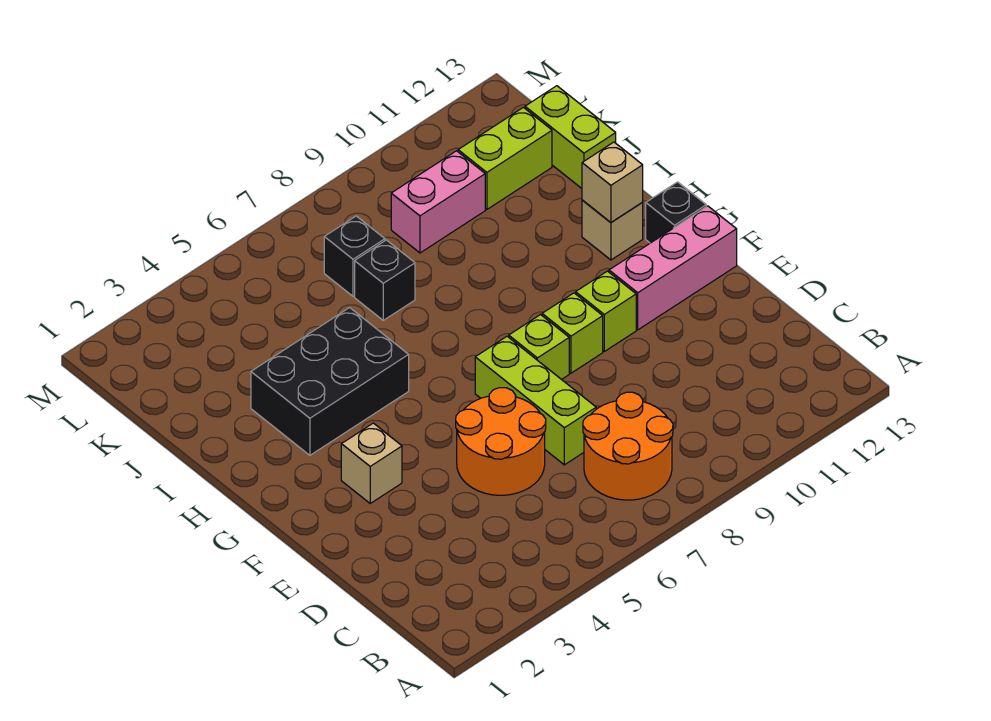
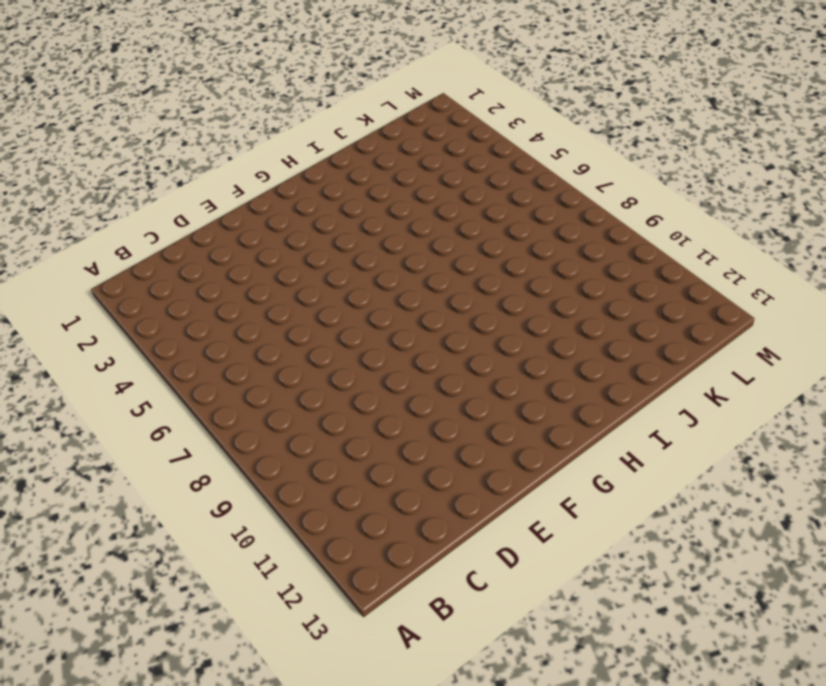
none -> orange 2x2 round brick [583,392,673,500]
none -> orange 2x2 round brick [456,388,546,495]
none -> lime 1x3 brick [475,336,596,465]

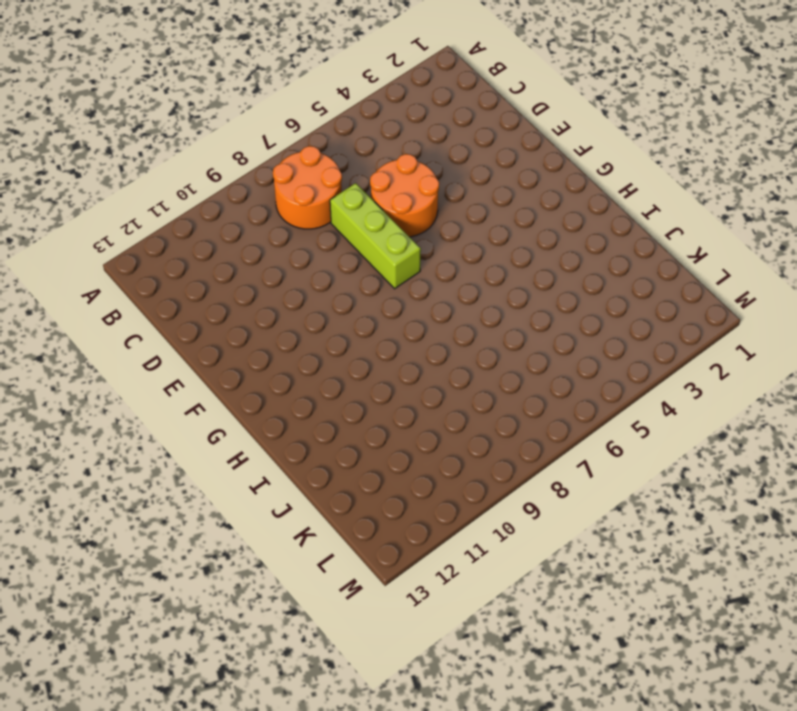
none -> tan 1x1 brick [341,423,402,503]
none -> lime 1x1 brick [509,315,569,380]
none -> lime 1x1 brick [542,293,603,373]

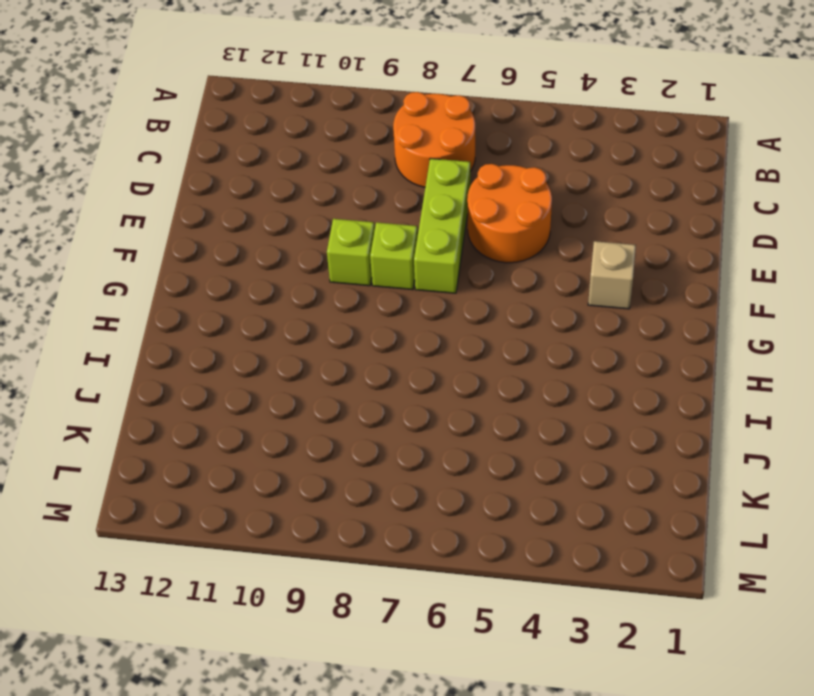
none -> lime 1x1 brick [576,271,636,351]
none -> pink 1x3 brick [609,206,737,330]
none -> black 1x1 brick [646,182,706,243]

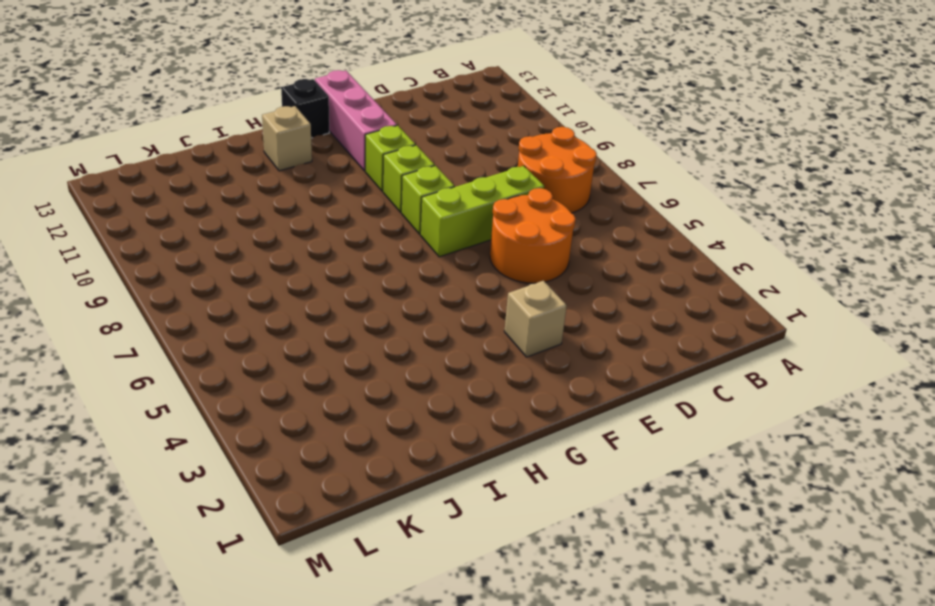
none -> black 2x3 brick [251,308,409,455]
none -> black 1x1 brick [355,240,415,320]
none -> lime 1x2 brick [525,86,616,188]

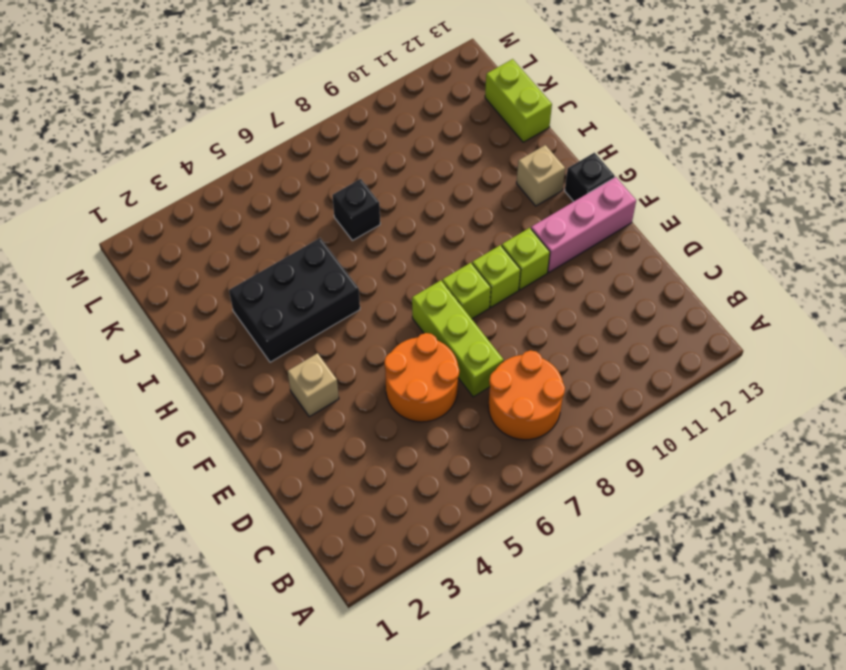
none -> black 1x1 brick [324,216,385,296]
none -> pink 1x2 brick [391,151,485,253]
none -> lime 1x2 brick [458,107,552,209]

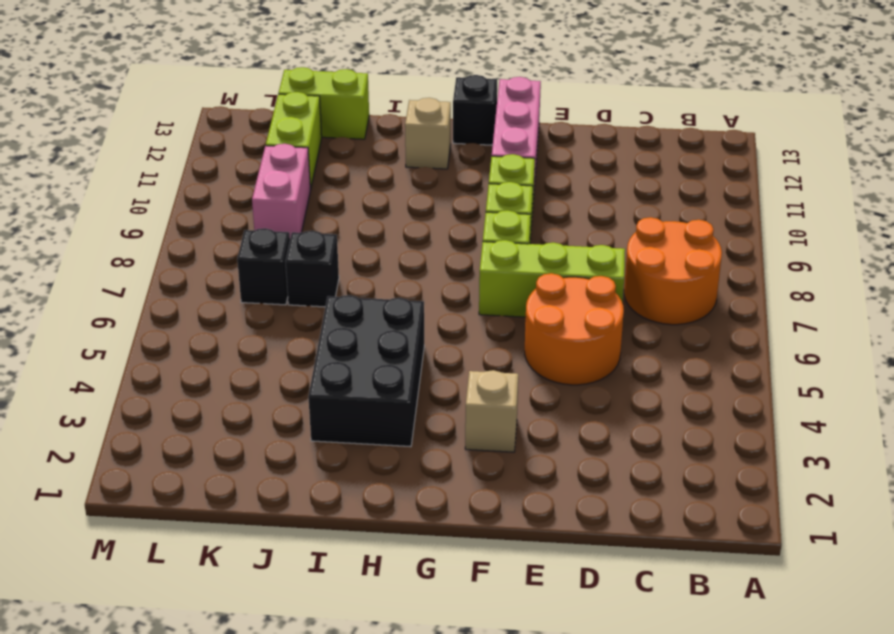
none -> tan 1x1 brick [582,142,643,222]

